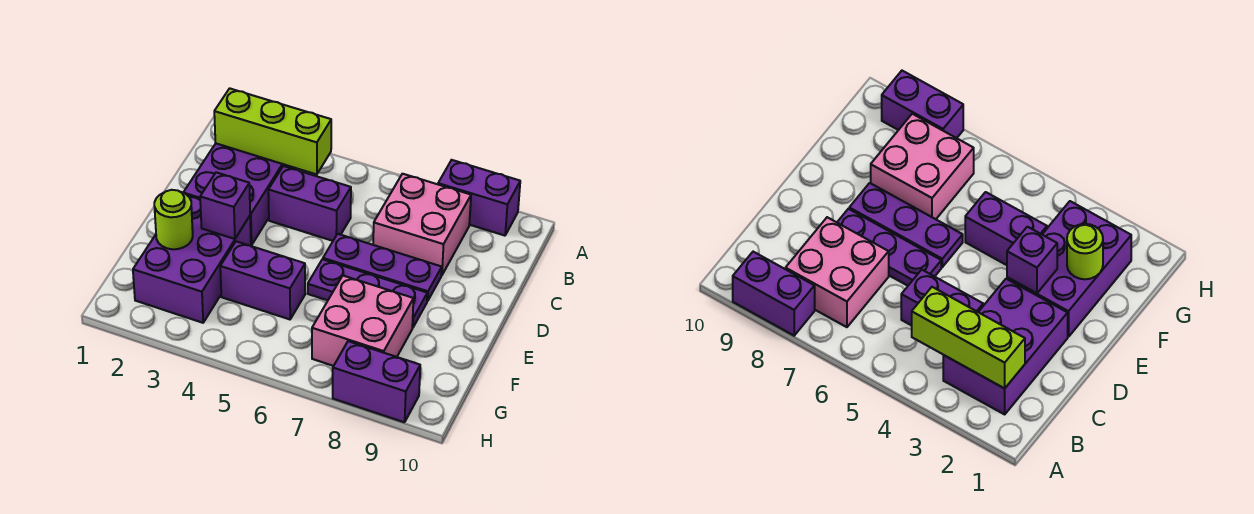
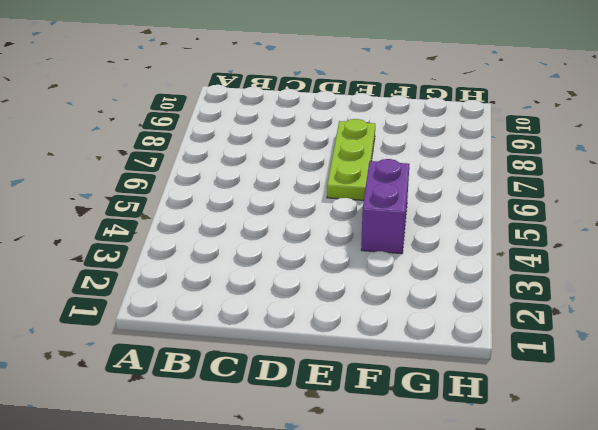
lime 1x3 plate [327,119,375,200] -> purple 1x3 plate [308,259,427,328]
none -> purple 1x2 brick [438,160,520,236]
none -> purple 2x3 brick [183,143,297,245]
none -> pink 2x2 brick [373,174,471,275]

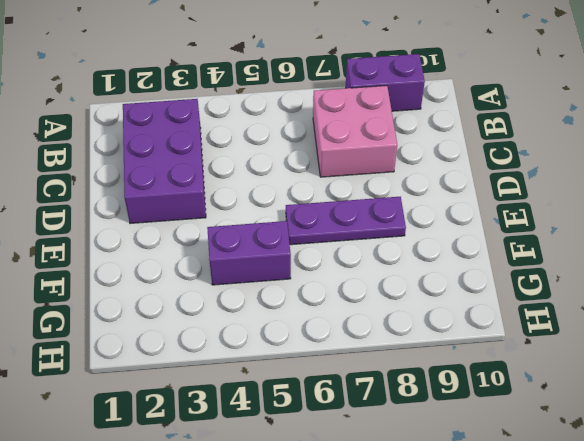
none -> purple 1x2 brick [268,166,351,241]
none -> purple 1x3 plate [323,234,442,301]
none -> purple 2x3 brick [133,195,251,323]

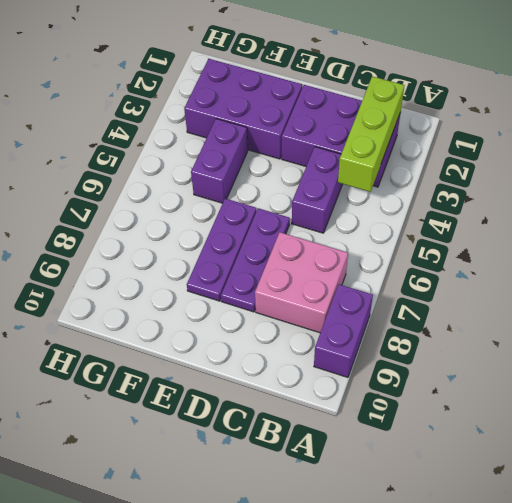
none -> pink 2x2 brick [312,276,413,366]
none -> purple 1x2 brick [333,341,420,422]
none -> purple 1x1 brick [200,172,250,239]

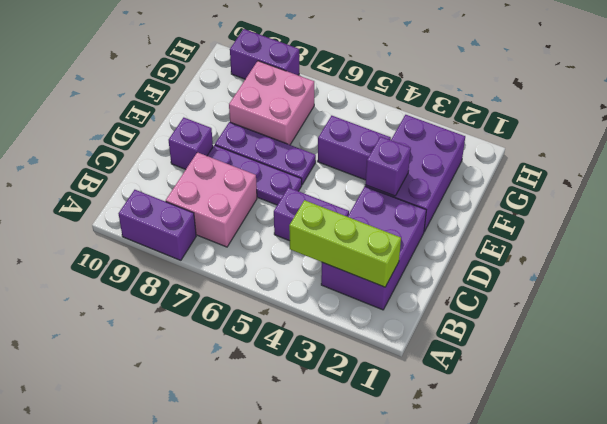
purple 1x1 brick [169,118,213,169] -> none
none -> lime 1x1 round brick [154,190,193,249]

